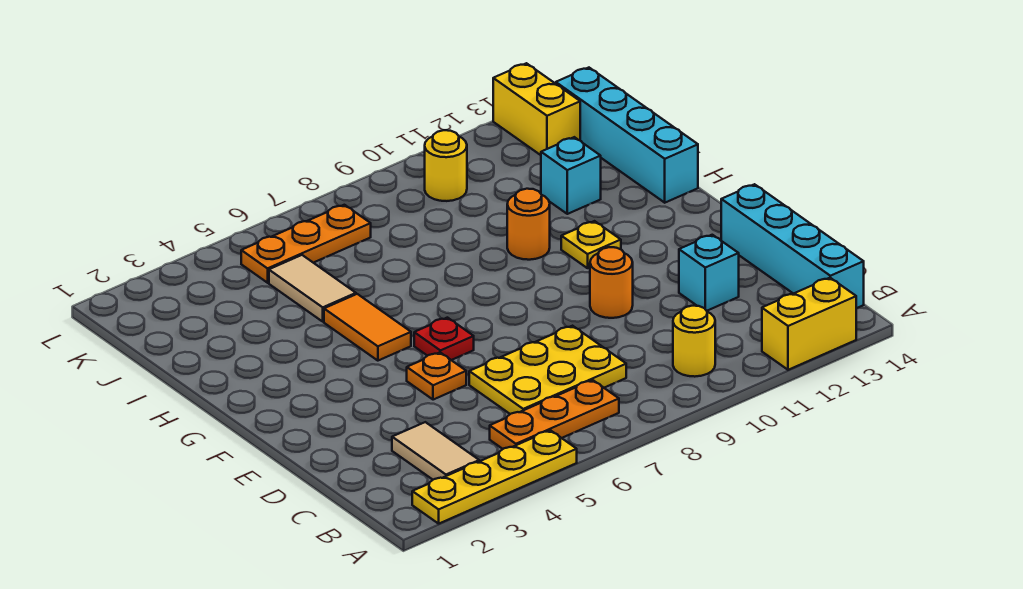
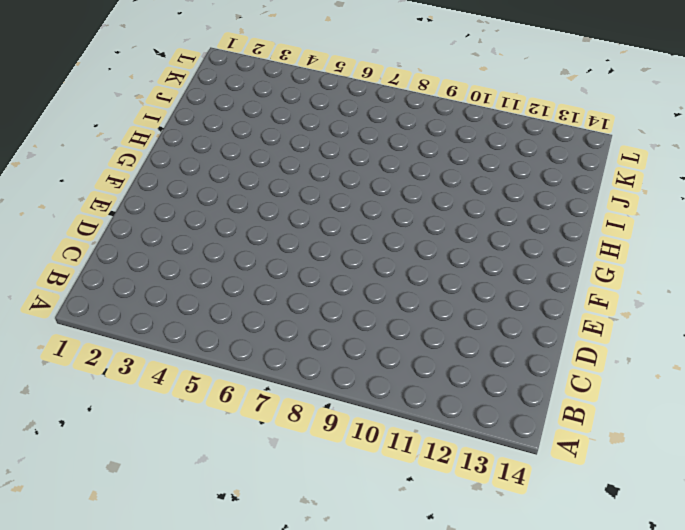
none -> yellow 1x4 plate [412,430,577,524]
none -> yellow 1x2 brick [762,278,856,370]
none -> tan 1x2 tile [392,422,479,480]

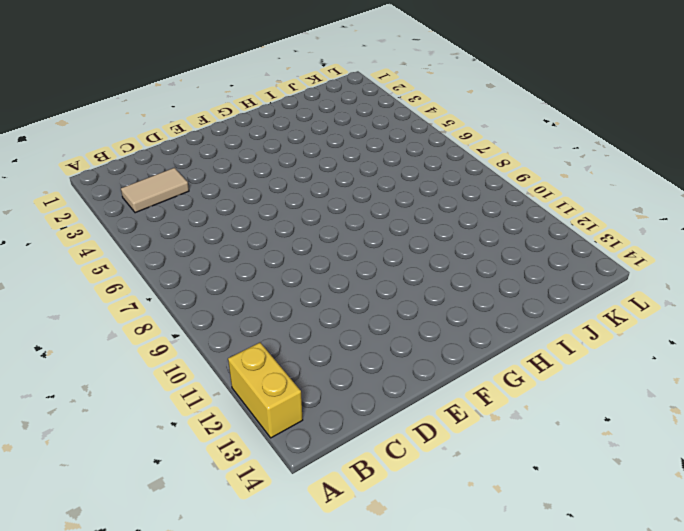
none -> yellow 1x4 plate [412,430,577,524]
none -> orange 1x3 plate [490,380,619,449]
none -> yellow 1x1 round brick [673,306,715,377]

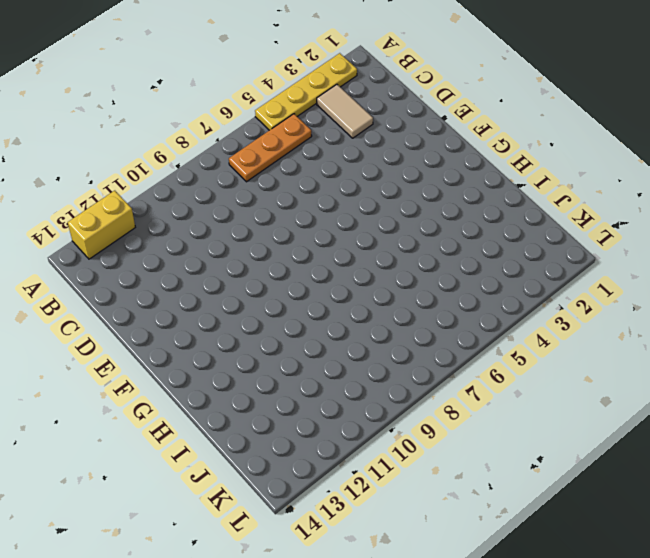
none -> yellow 1x1 round brick [673,306,715,377]
none -> cyan 1x4 brick [721,184,864,308]
none -> yellow 2x3 plate [469,326,626,414]

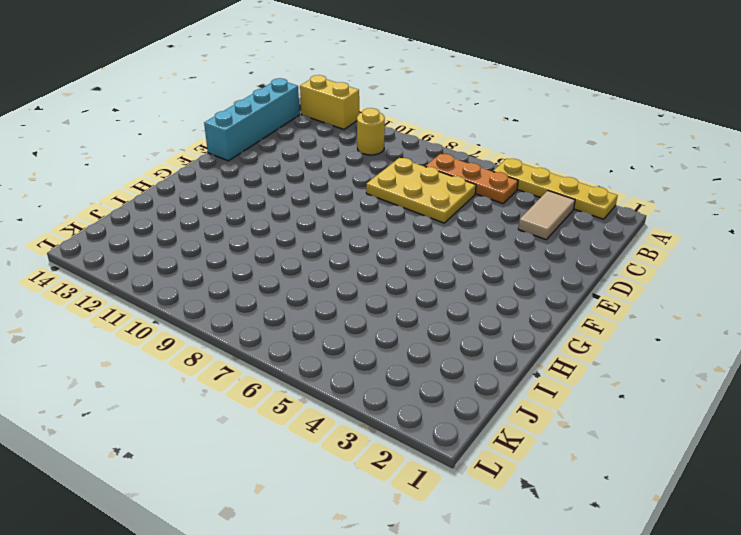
none -> cyan 1x1 brick [679,235,739,311]
none -> orange 1x1 plate [407,353,466,400]
none -> orange 1x1 round brick [590,247,633,318]

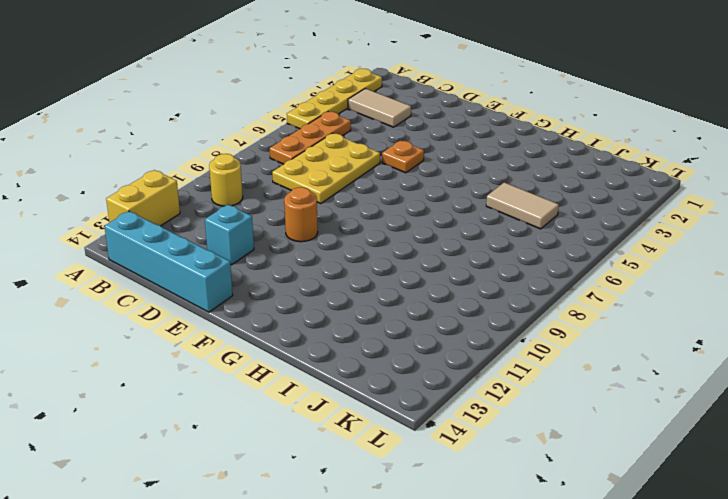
none -> red 1x1 plate [414,318,474,360]
none -> orange 1x2 tile [324,294,411,361]
none -> yellow 1x1 plate [561,221,621,268]

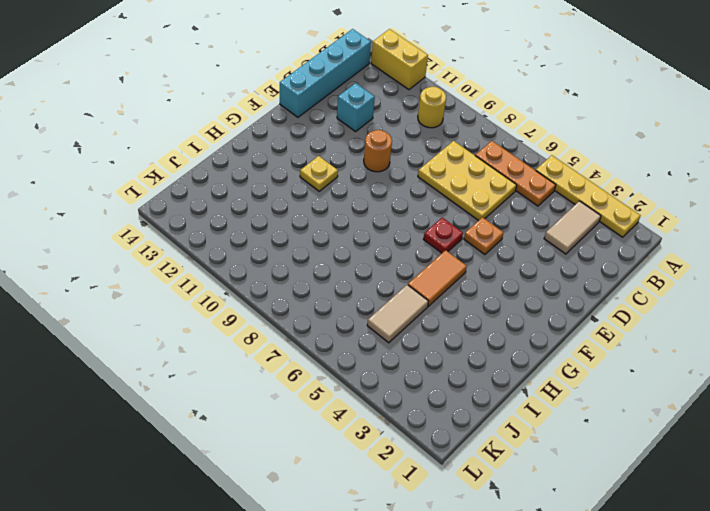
none -> orange 1x1 round brick [507,189,550,260]
none -> cyan 1x4 brick [556,68,698,203]
none -> cyan 1x1 brick [541,137,601,214]

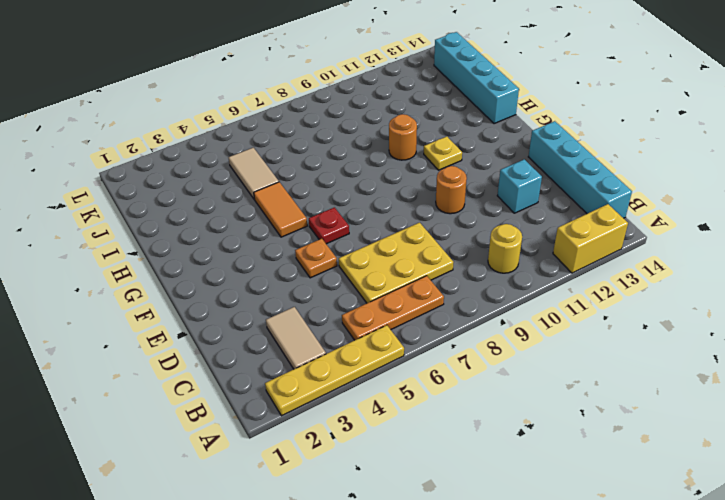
none -> cyan 1x1 brick [541,137,601,214]
none -> orange 1x3 plate [241,205,371,283]
none -> yellow 1x1 round brick [425,130,467,201]

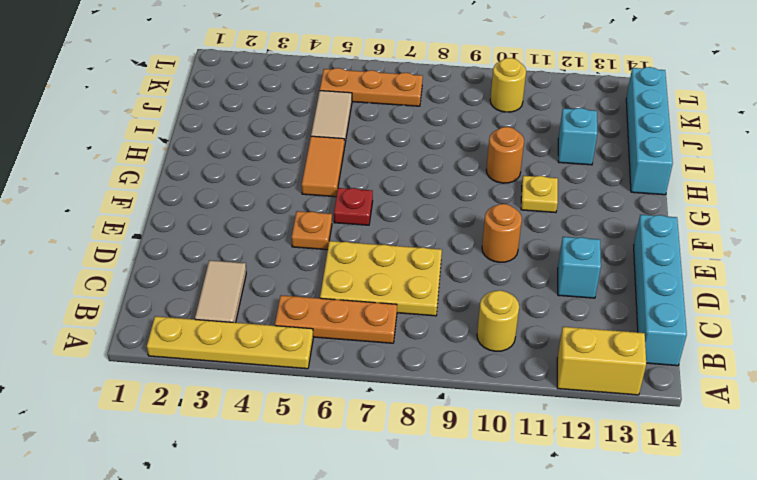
none -> yellow 1x2 brick [493,63,580,155]

